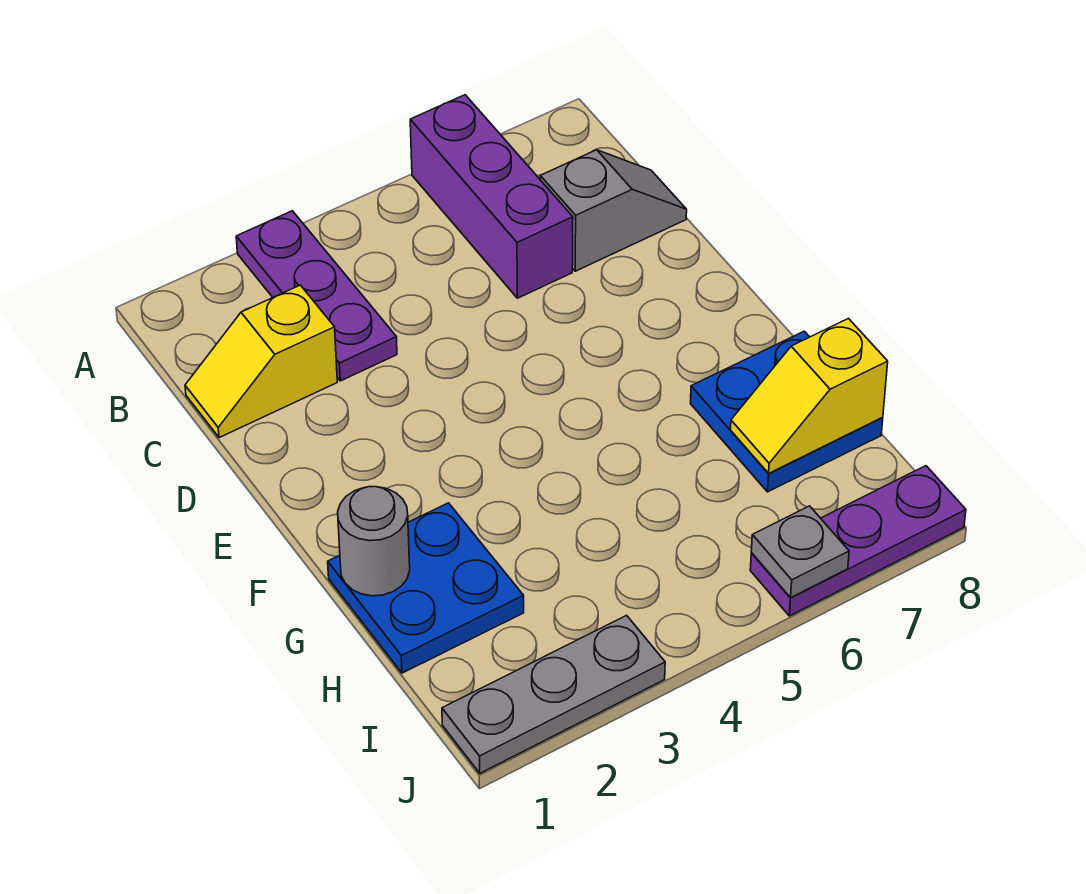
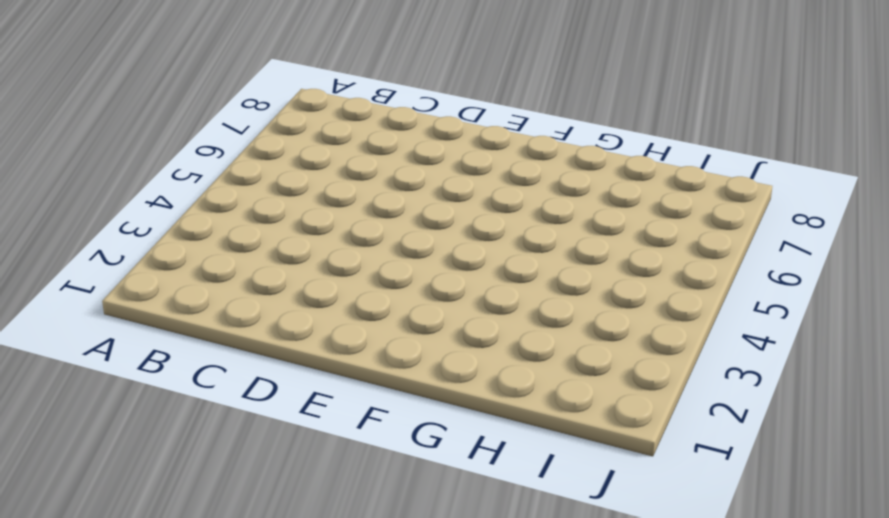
none -> purple 1x3 plate [236,211,397,381]
none -> purple 1x3 brick [410,95,573,298]

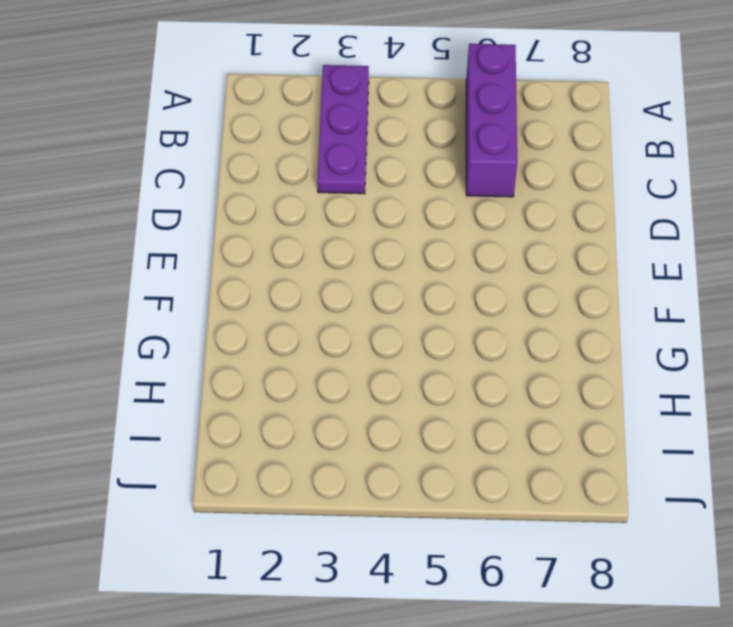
none -> yellow 1x2 slope [185,285,337,438]
none -> grey 1x2 slope [540,150,687,271]

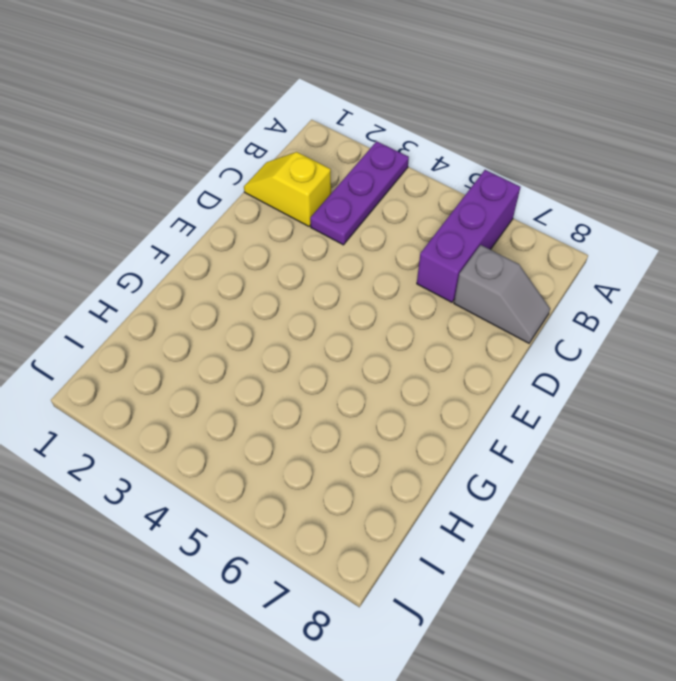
none -> blue 2x2 plate [328,503,524,673]
none -> blue 2x2 plate [691,331,883,492]

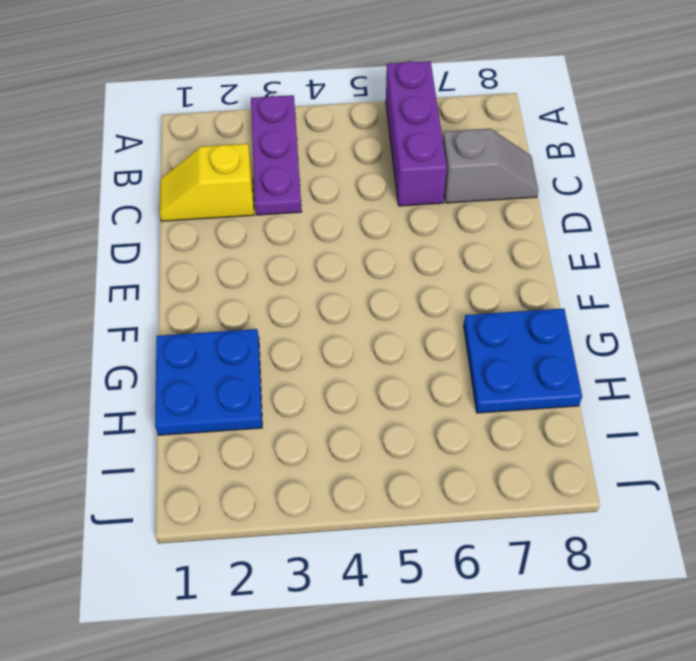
none -> grey 1x3 plate [442,615,665,773]
none -> purple 1x3 plate [750,466,966,616]

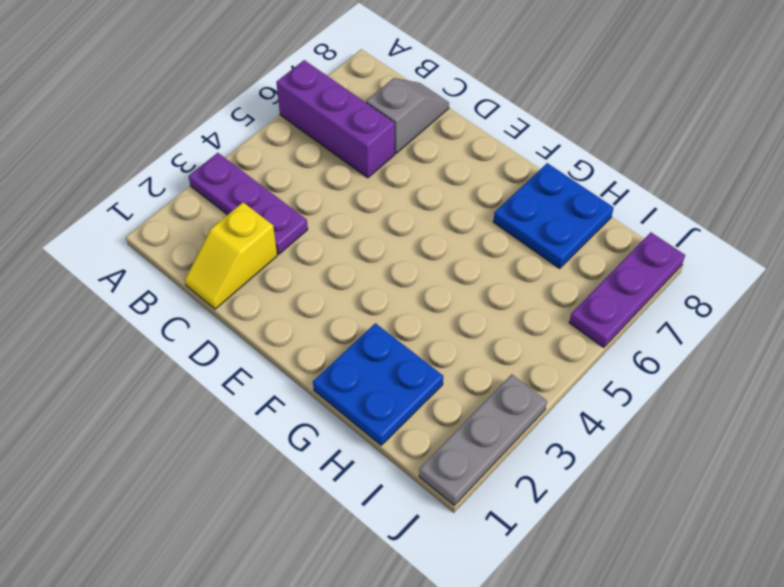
none -> grey 1x1 round brick [338,487,410,596]
none -> yellow 1x2 slope [731,319,888,474]

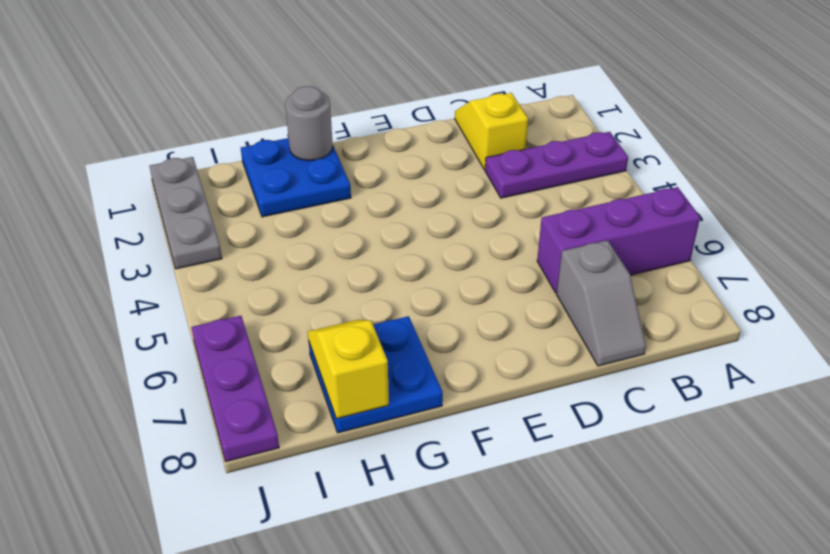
none -> grey 1x1 plate [751,506,849,598]

